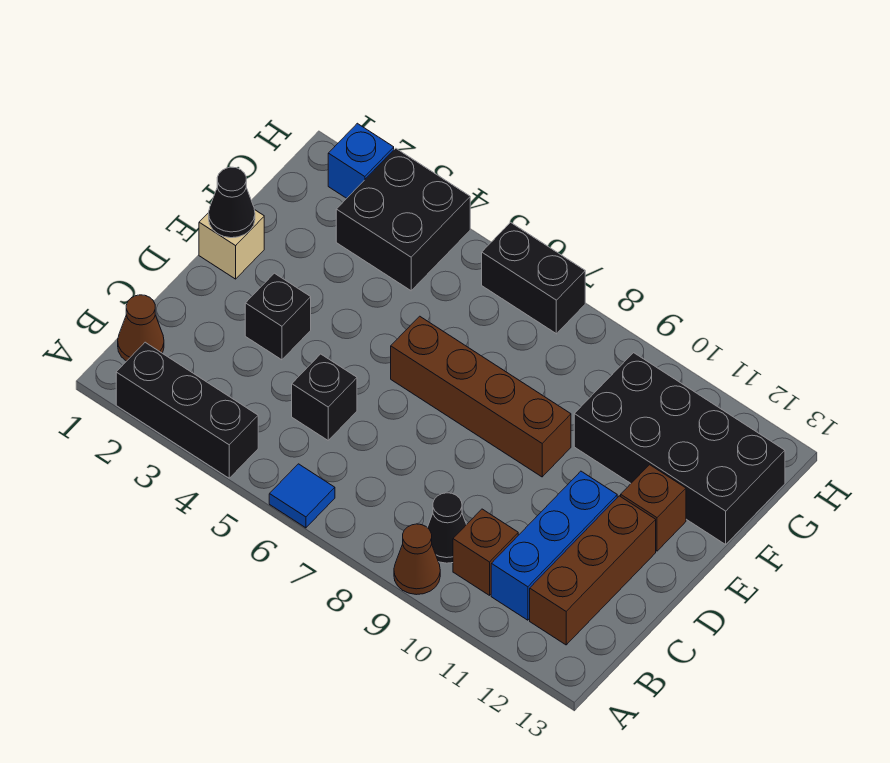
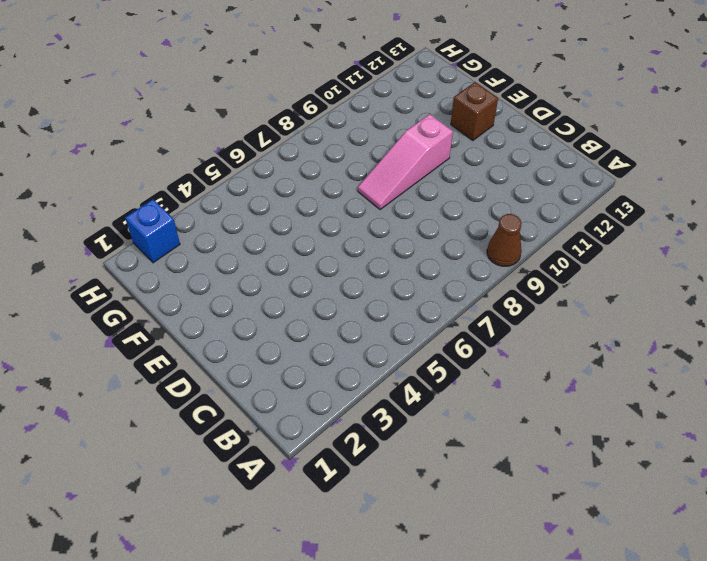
pink 1x3 slope [358,114,453,210] -> brown 1x4 brick [391,316,571,477]
none -> black 1x3 brick [116,342,258,478]
none -> blue 1x1 tile [269,464,335,528]
none -> brown 1x1 cone [118,295,164,361]

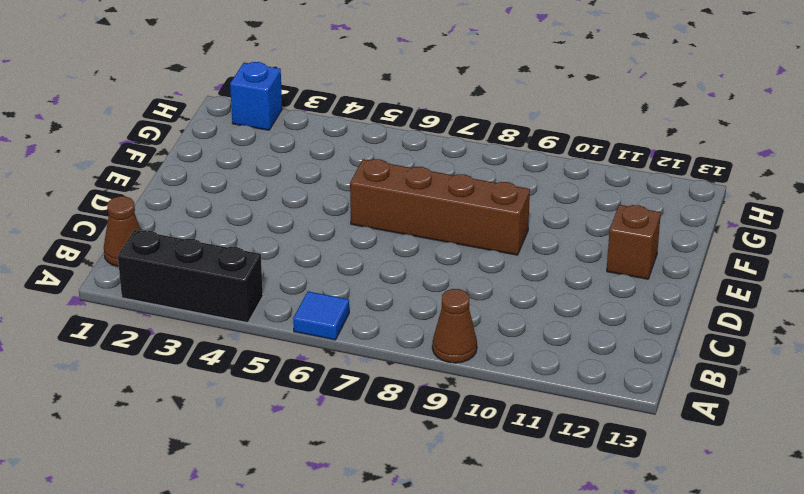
none -> black 1x1 cone [427,493,466,563]
none -> brown 1x1 brick [453,509,518,595]
none -> blue 1x3 brick [491,471,617,620]

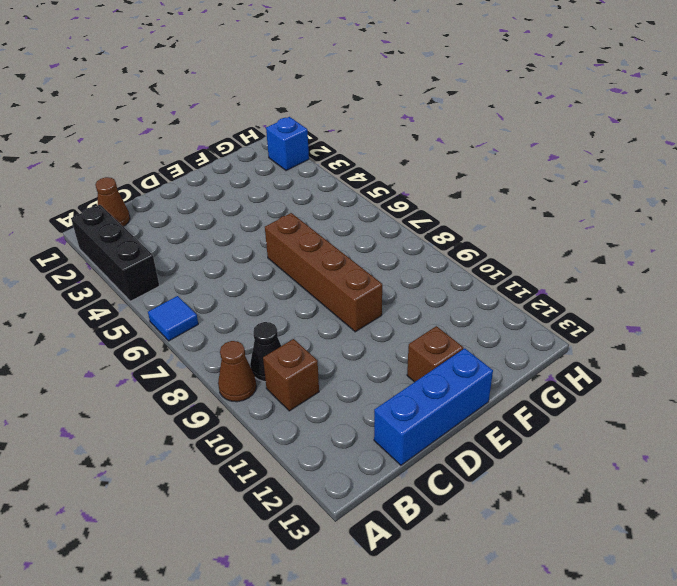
blue 1x3 brick [374,348,493,465] -> blue 1x3 brick moved to [491,471,617,620]
none -> brown 1x3 brick [530,496,656,645]
none -> black 1x1 brick [292,354,357,440]
none -> black 1x1 brick [245,273,311,360]

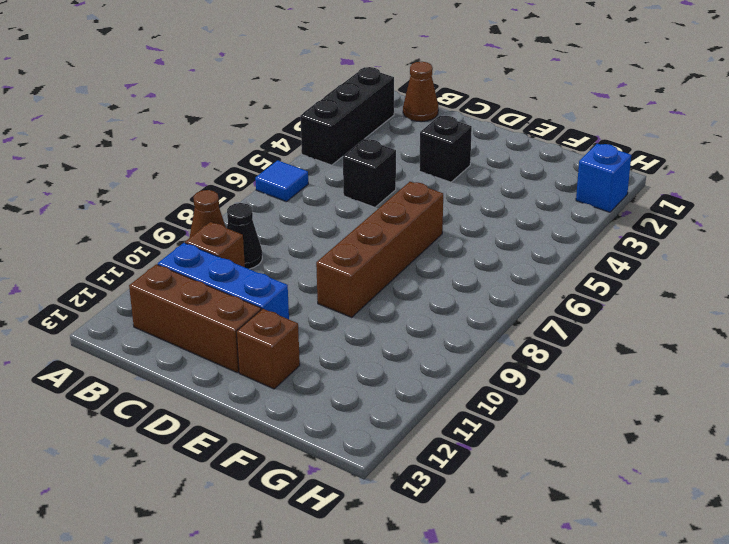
none -> tan 1x1 brick [199,210,264,279]
none -> black 2x4 brick [574,353,785,544]
none -> black 2x2 brick [336,148,470,291]

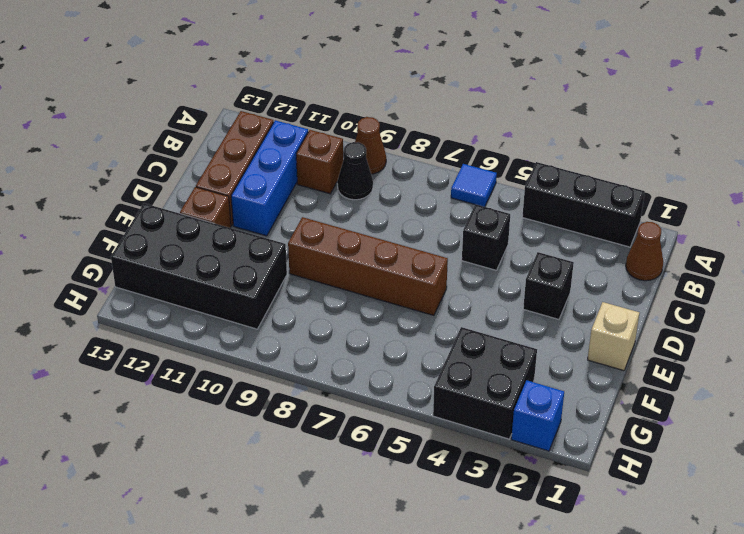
none -> black 1x2 brick [482,222,585,334]
none -> black 1x1 cone [209,167,255,238]

